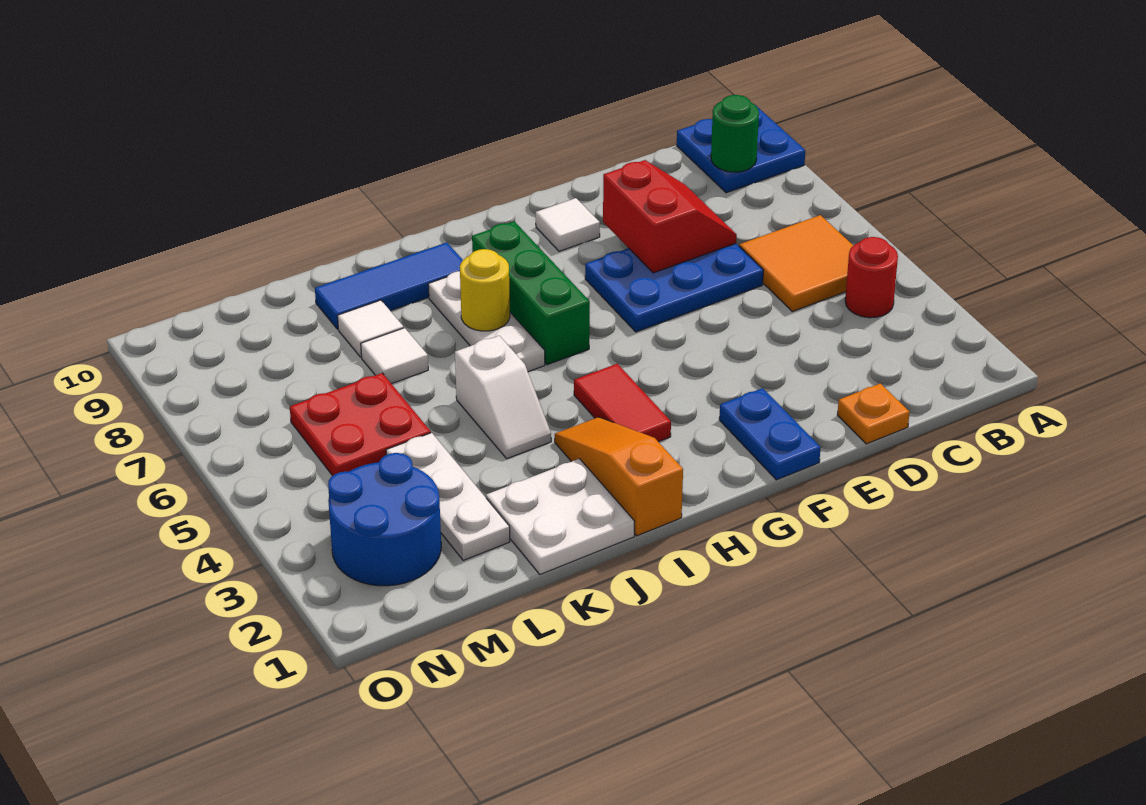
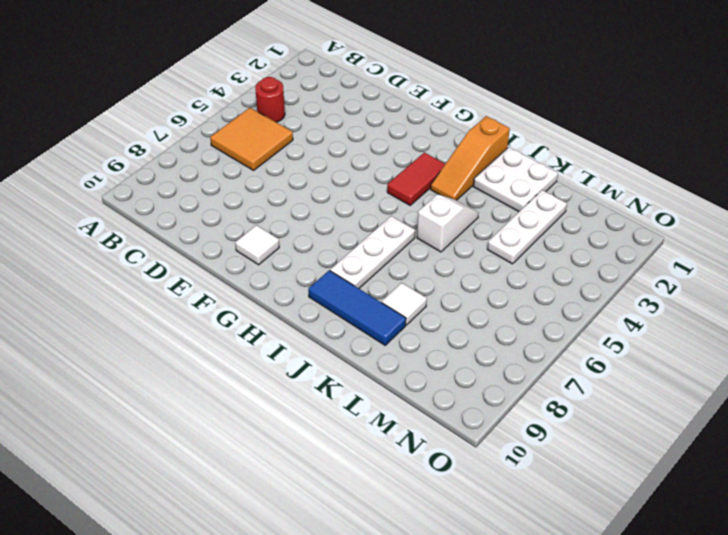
none -> blue 2x2 plate [677,106,805,193]
none -> orange 1x1 plate [837,383,910,444]
none -> blue 2x3 plate [585,243,763,332]

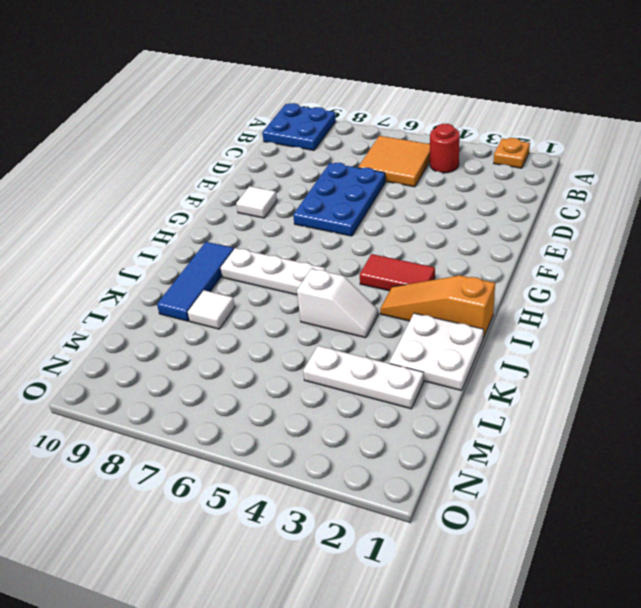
orange 1x1 plate [494,138,530,168] -> orange 1x1 plate moved to [837,383,910,444]
none -> blue 1x2 plate [719,388,821,480]
none -> green 1x3 brick [472,221,590,365]
none -> white 1x1 tile [361,328,428,384]

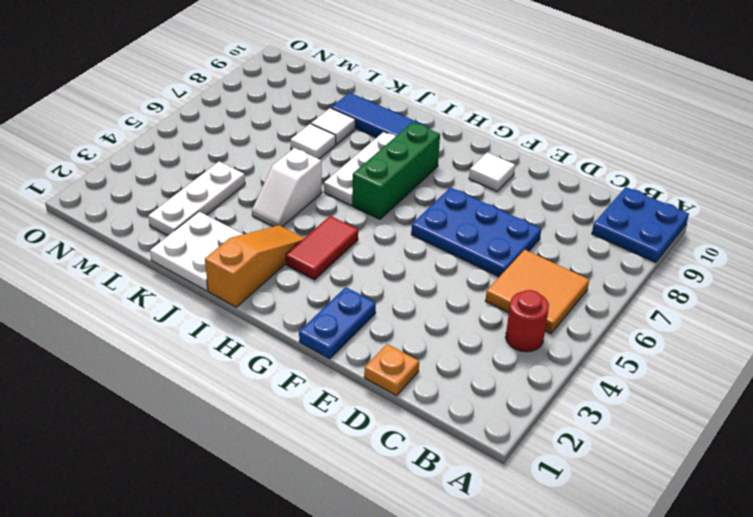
none -> red 2x2 plate [290,373,431,476]
none -> blue 2x2 round brick [328,453,441,586]
none -> green 1x1 round brick [711,95,759,172]

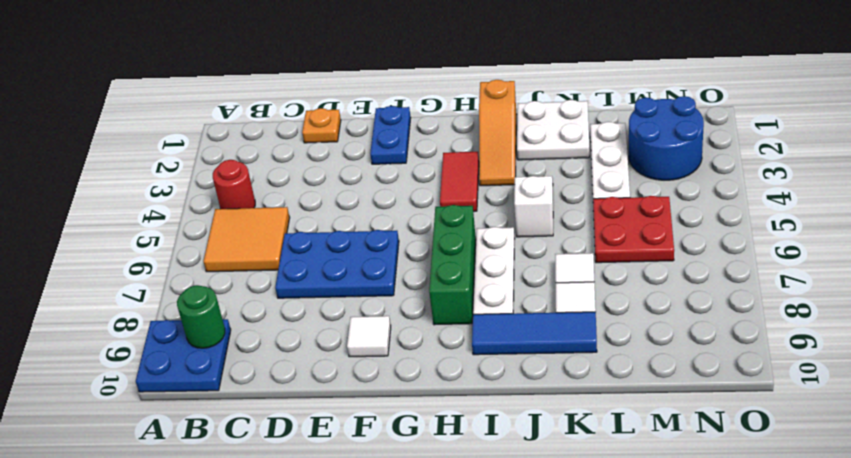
none -> red 2x2 slope [603,160,737,273]
none -> yellow 1x1 round brick [460,249,510,331]

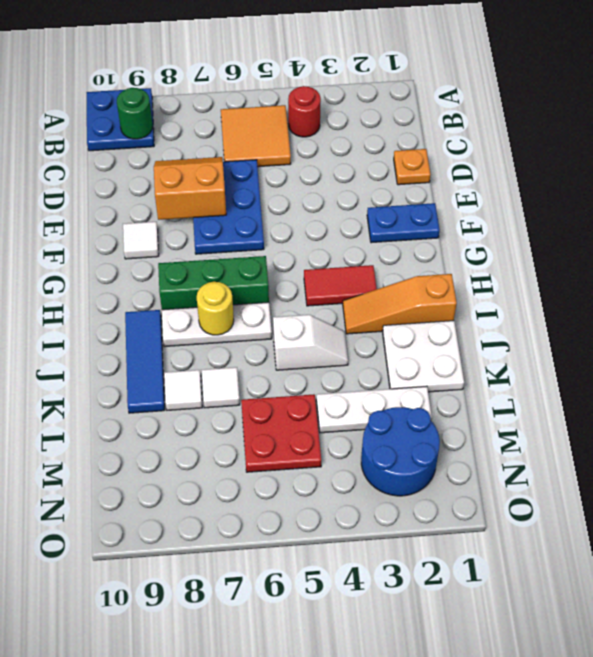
orange 2x2 slope [154,157,226,220] -> red 2x2 slope [603,160,737,273]

